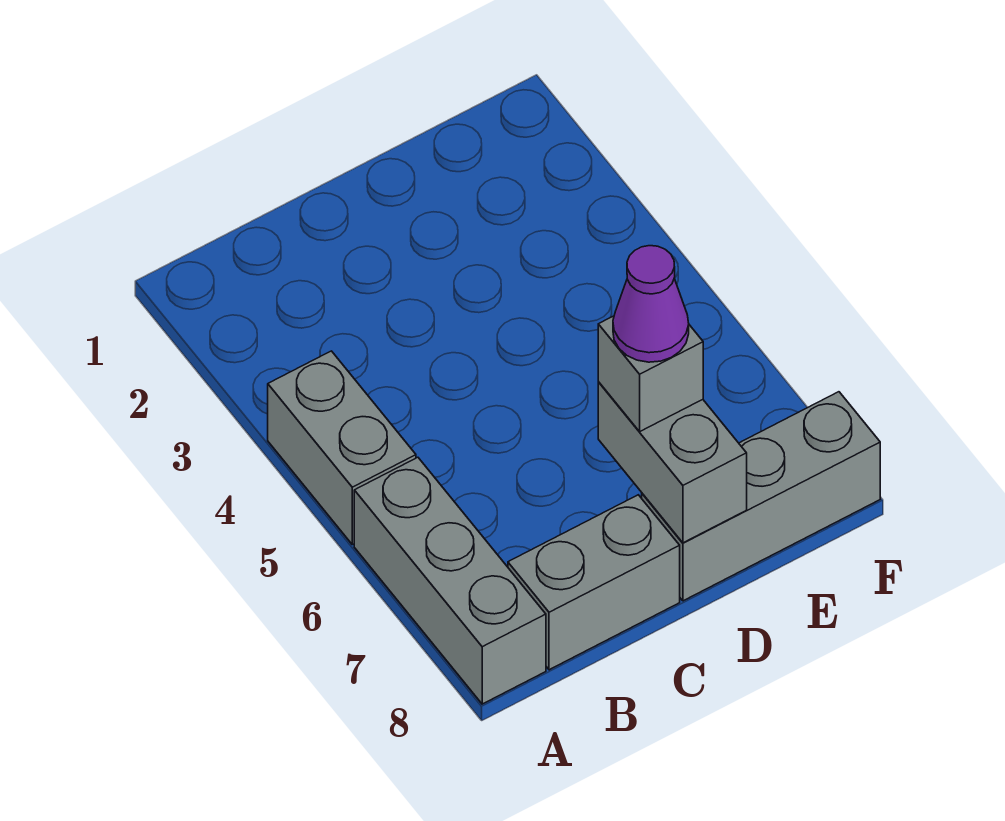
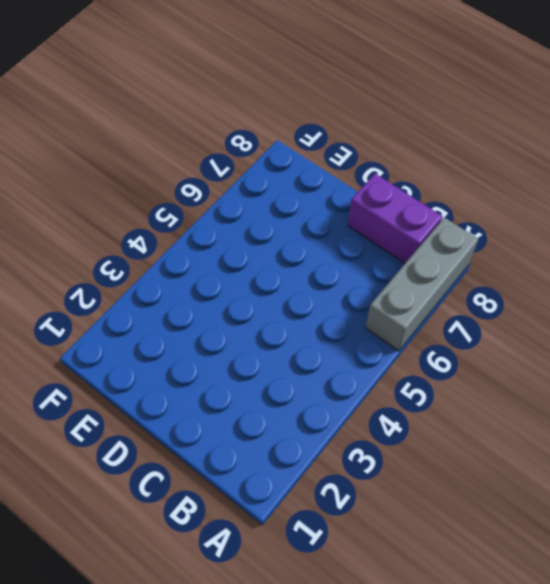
purple 1x2 brick [348,174,442,263] -> grey 1x2 brick [508,495,680,670]
none -> grey 1x2 brick [268,351,416,545]
none -> grey 1x3 brick [642,392,880,601]

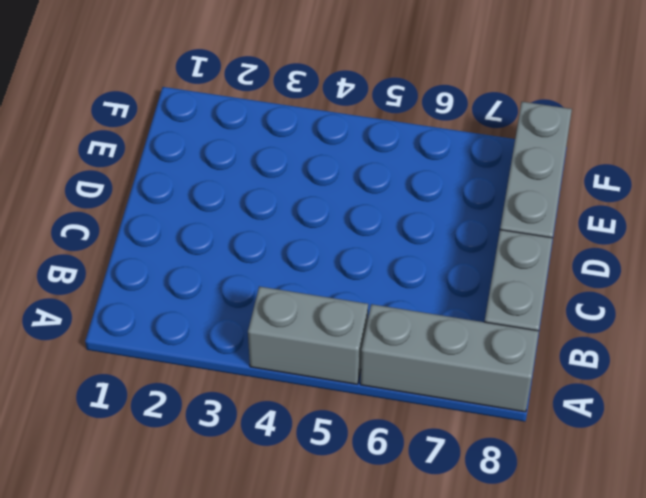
none -> grey 1x2 brick [598,382,747,543]
none -> grey 1x1 brick [598,316,703,431]

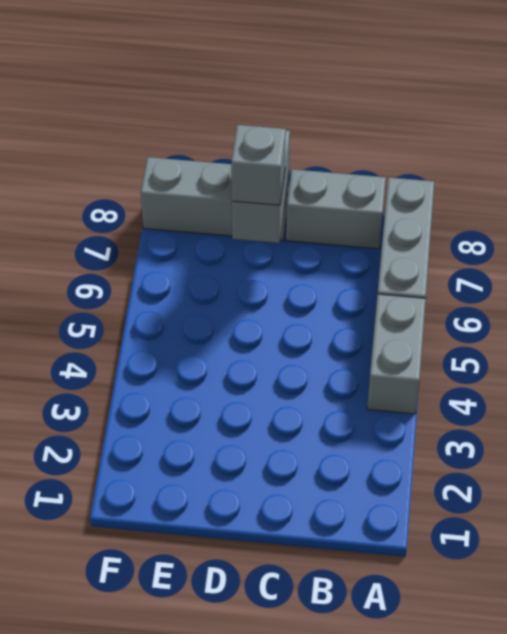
none -> purple 1x1 cone [613,246,689,362]

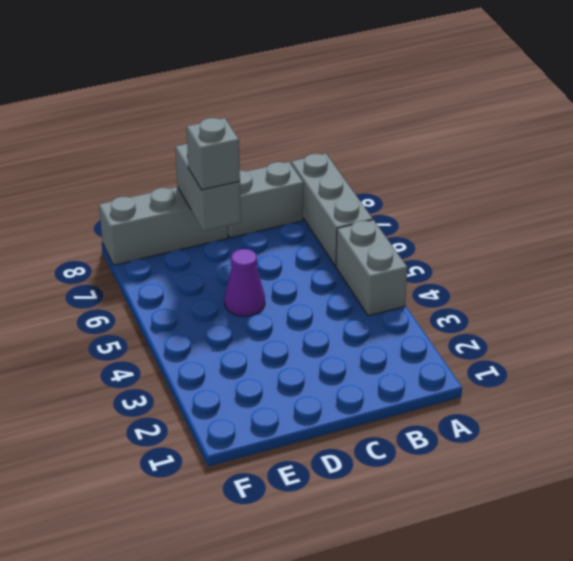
purple 1x1 cone [225,249,265,316] -> purple 1x1 cone moved to [613,246,689,362]

